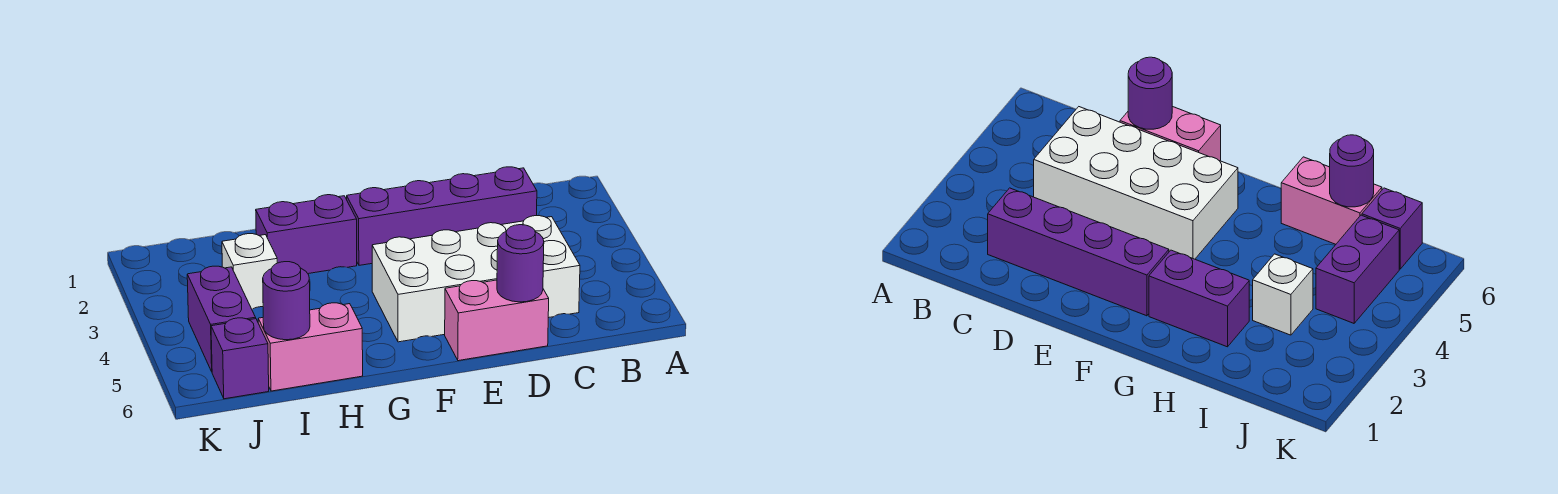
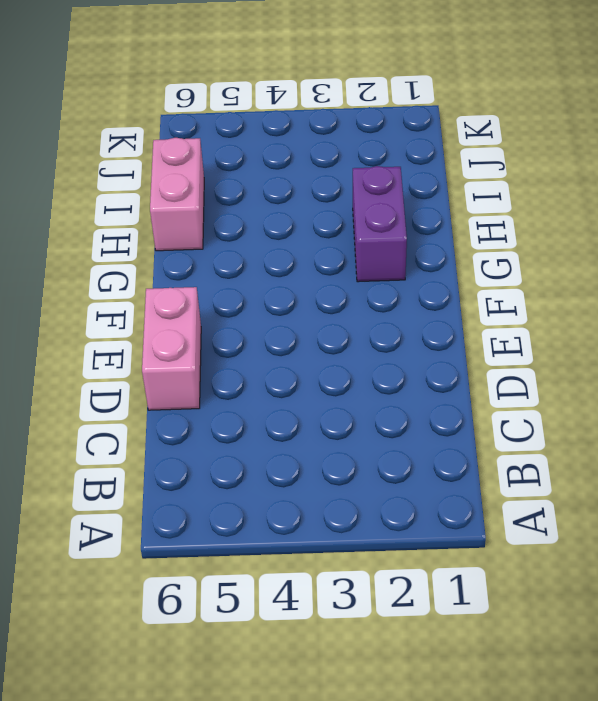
none -> purple 1x4 brick [347,167,537,265]
none -> white 2x4 brick [372,216,580,342]

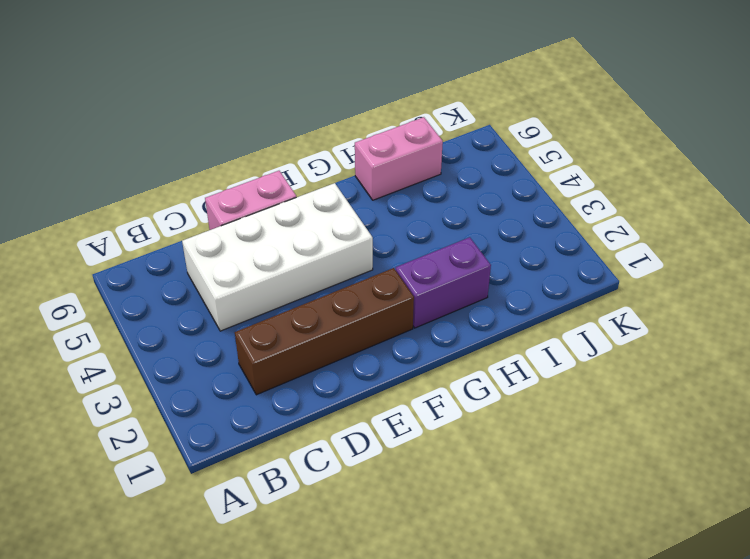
brown 1x4 brick [235,268,414,395] -> purple 1x4 brick [347,167,537,265]
none -> white 1x1 brick [222,234,277,309]
none -> purple 1x2 brick [187,266,256,371]

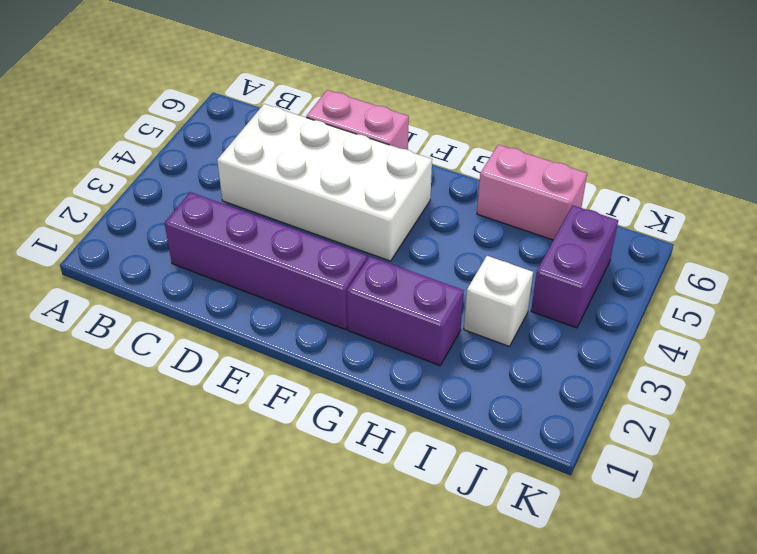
none -> purple 1x1 brick [211,318,269,399]
none -> purple 1x1 round brick [497,225,544,302]

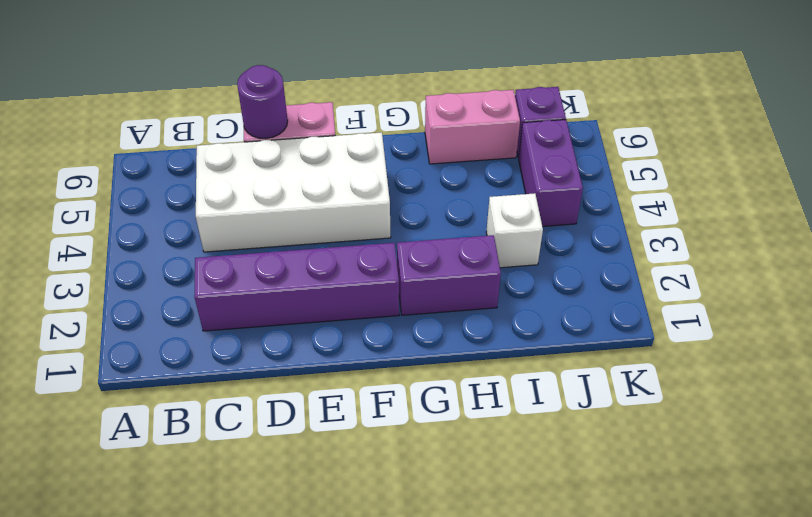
none -> purple 1x1 round brick [263,262,310,340]

